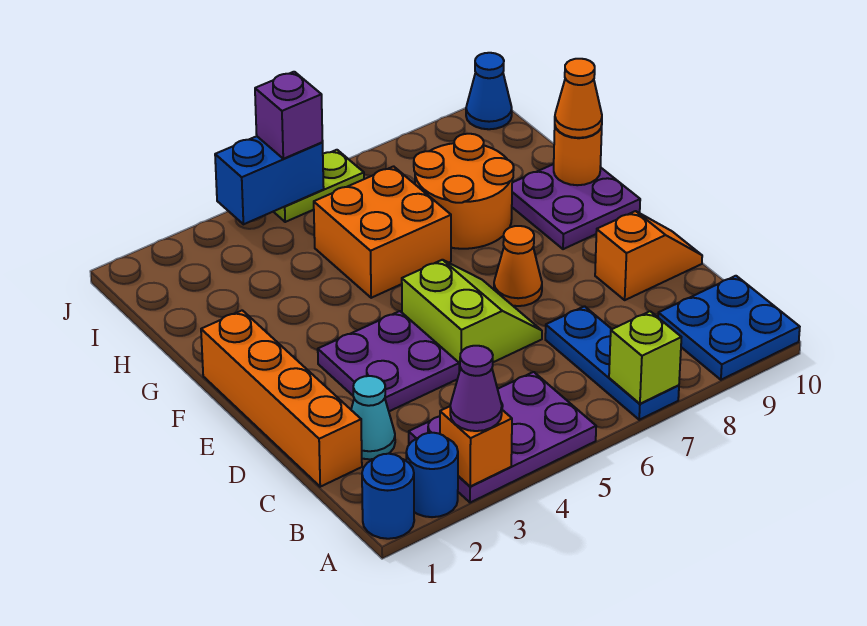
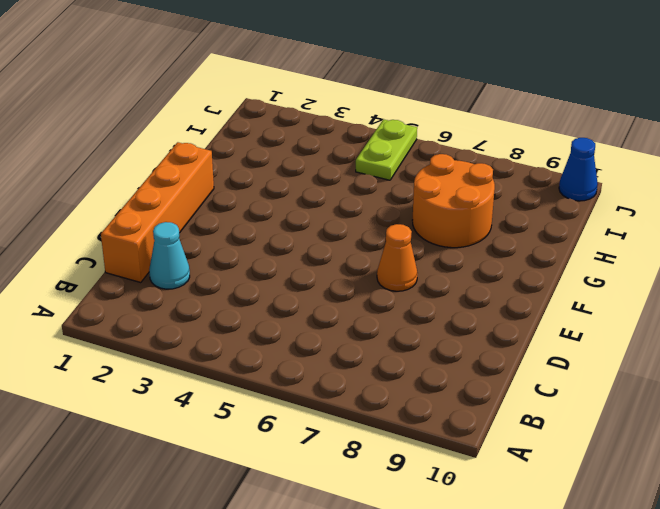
lime 1x2 plate [356,119,417,180] -> lime 1x2 plate turned to [273,150,364,222]
none -> blue 1x1 round brick [362,454,414,539]
none -> blue 1x1 round brick [406,433,458,517]
none -> purple 2x3 plate [409,372,596,503]

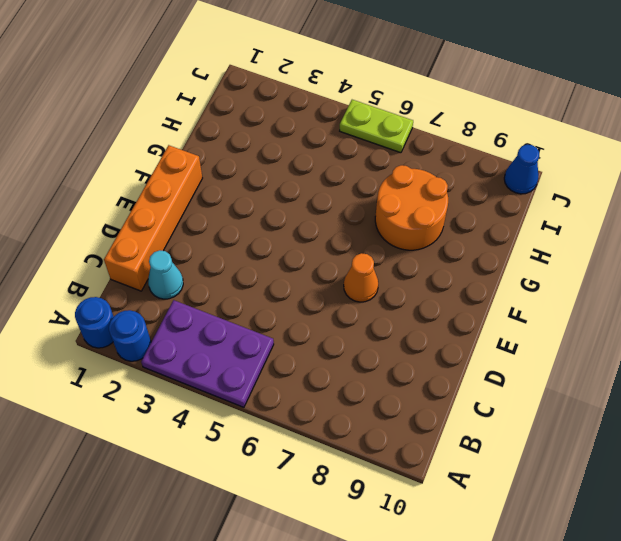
none -> blue 1x3 plate [545,306,679,420]
none -> blue 2x2 plate [658,276,800,380]
none -> purple 2x2 plate [318,311,459,411]

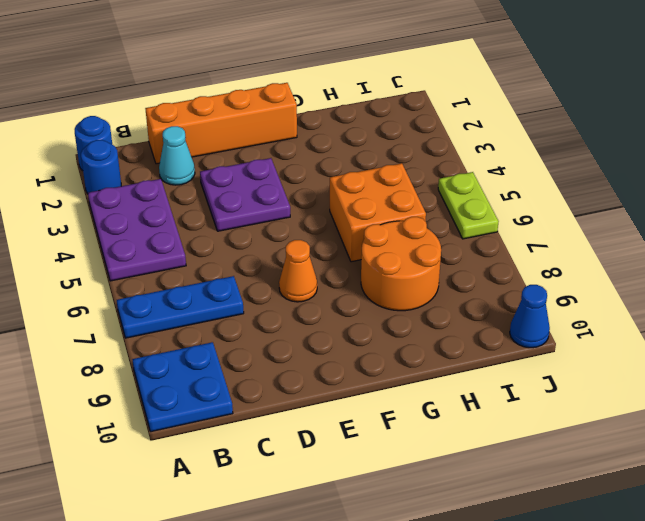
none -> lime 2x2 slope [402,260,542,372]
none -> orange 1x2 slope [595,211,702,300]
none -> purple 2x2 plate [512,164,640,249]

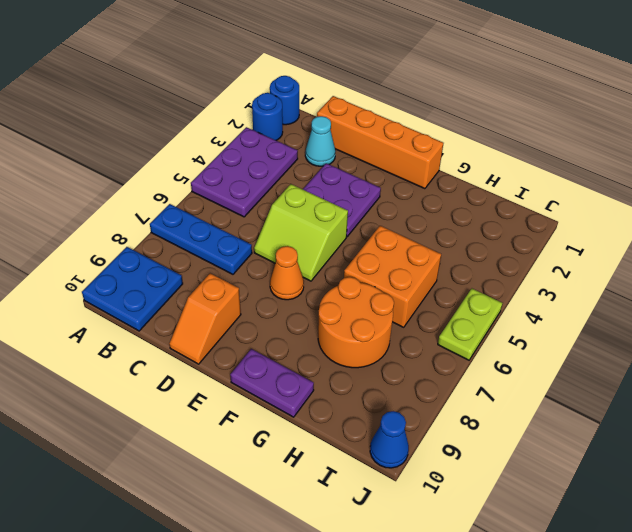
purple 1x2 plate [230,349,314,417] -> purple 2x2 plate [512,164,640,249]
none -> orange 1x1 brick [440,406,512,486]
none -> lime 1x1 brick [609,311,681,404]
none -> orange 1x1 round brick [554,126,602,185]

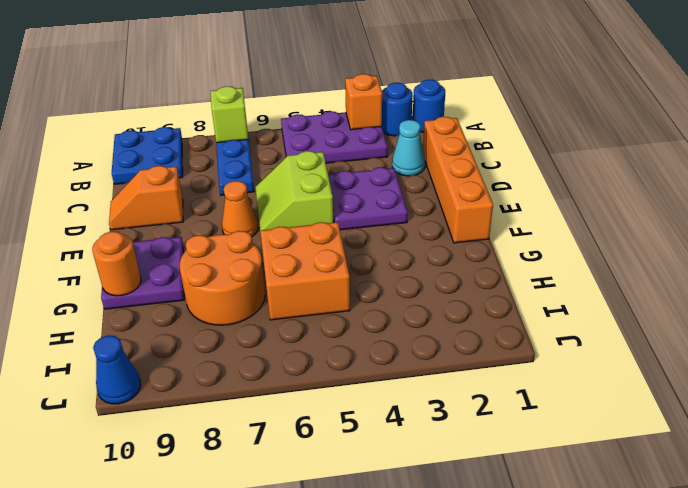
none -> lime 1x2 plate [273,150,364,222]
none -> blue 1x2 brick [215,136,324,224]
none -> purple 1x1 cone [450,346,502,431]

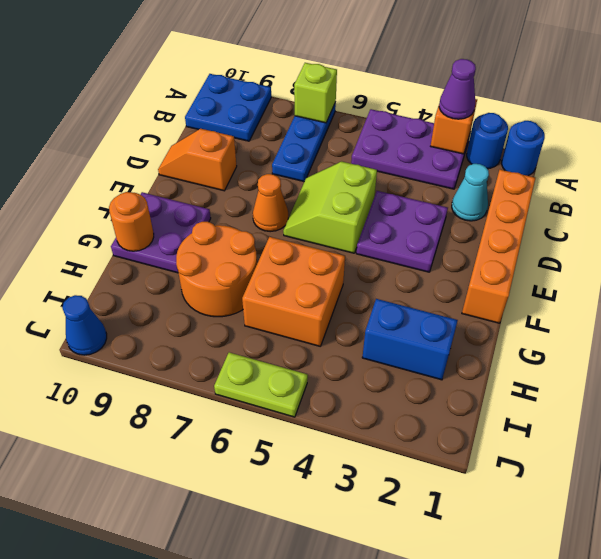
blue 1x2 brick [362,299,458,380] -> blue 1x2 brick moved to [215,136,324,224]
none -> orange 1x1 cone [555,59,602,138]
none -> purple 1x1 brick [255,72,323,159]

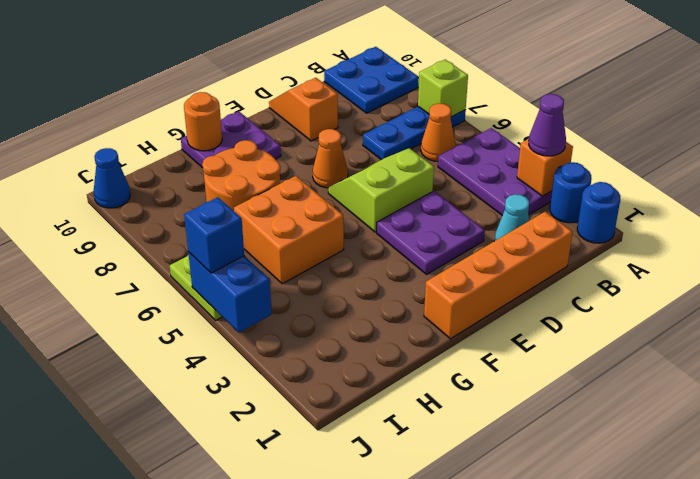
orange 1x1 cone [421,103,456,161] -> orange 1x1 cone moved to [555,59,602,138]
blue 1x1 brick [184,197,244,273] -> purple 1x1 brick [255,72,323,159]

